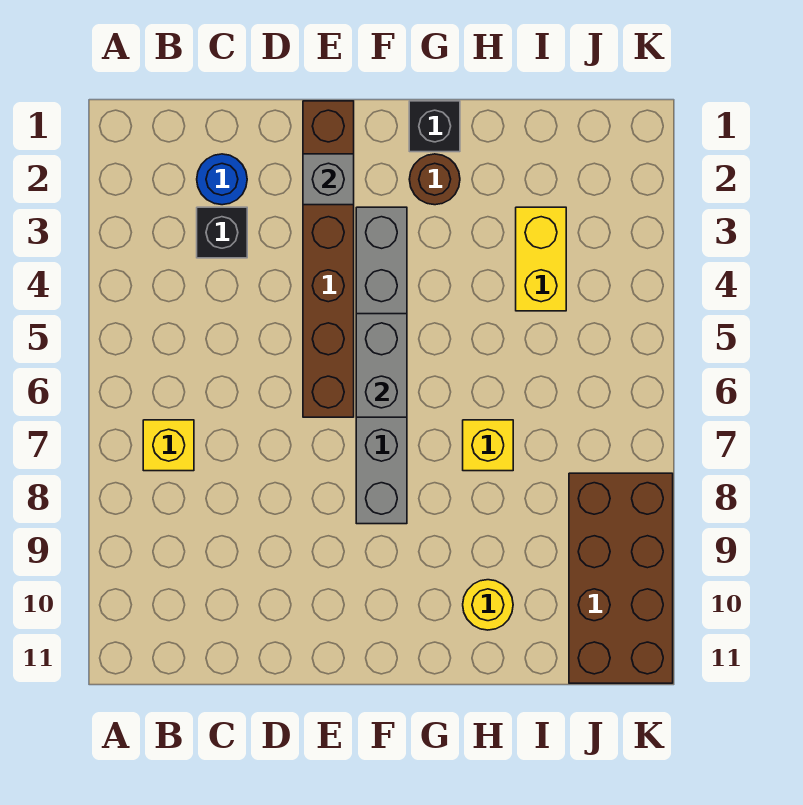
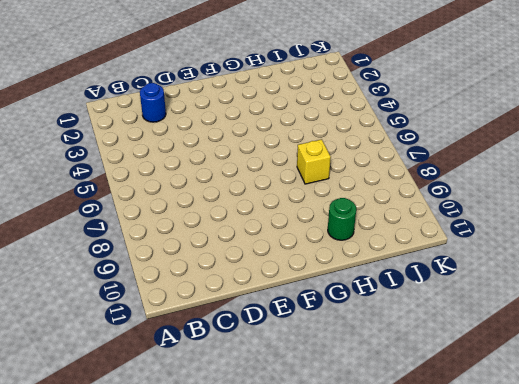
green 1x1 round brick [328,198,356,240] -> yellow 1x1 round brick [463,580,513,630]
none -> yellow 1x1 brick [143,420,194,471]
none -> black 1x1 brick [197,207,247,258]
none -> brown 1x6 brick [303,101,354,417]

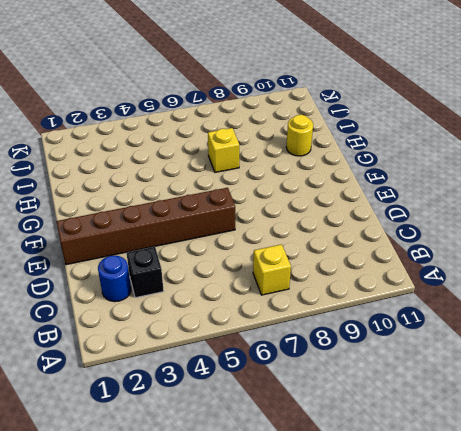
none -> grey 1x6 brick [356,207,407,524]
none -> black 1x1 brick [409,101,460,152]
none -> brown 1x1 round brick [409,154,460,205]

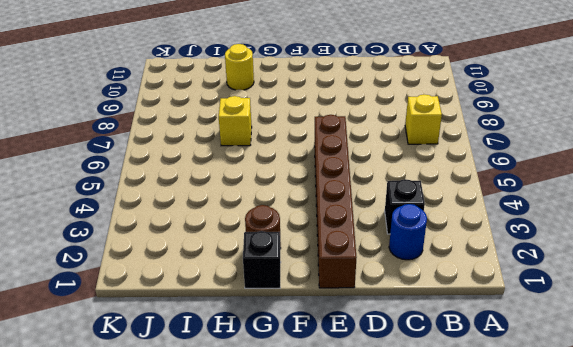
none -> grey 1x6 brick [356,207,407,524]
none -> yellow 1x2 brick [516,207,566,311]
none -> brown 2x4 brick [569,473,673,683]

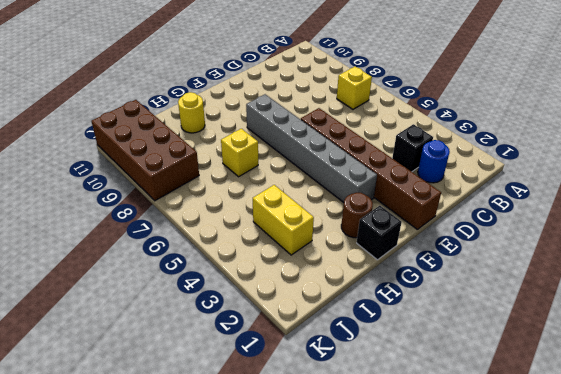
none -> grey 1x1 brick [303,154,354,205]
none -> grey 1x2 brick [356,314,407,417]

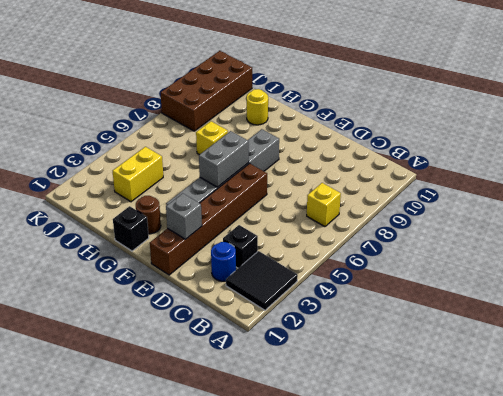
black 2x2 tile [226,251,298,310] -> none

